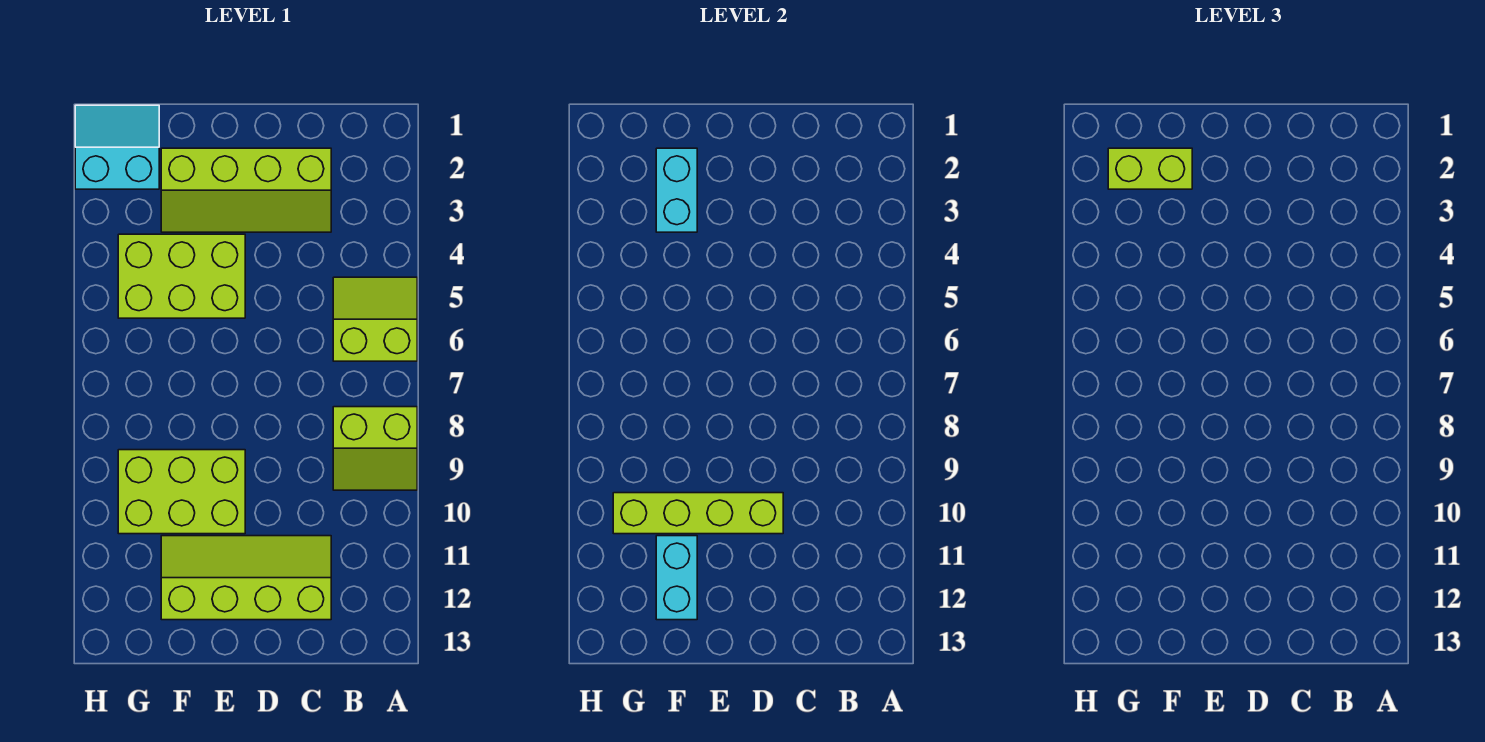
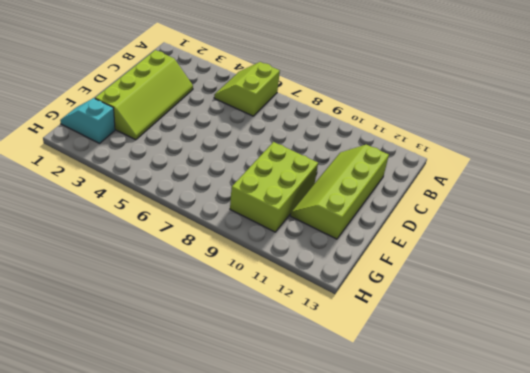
cyan 1x2 slope [60,98,115,143] -> cyan 2x2 slope [75,105,159,189]
none -> lime 2x2 slope [333,407,417,490]
none -> lime 2x3 brick [118,234,245,318]

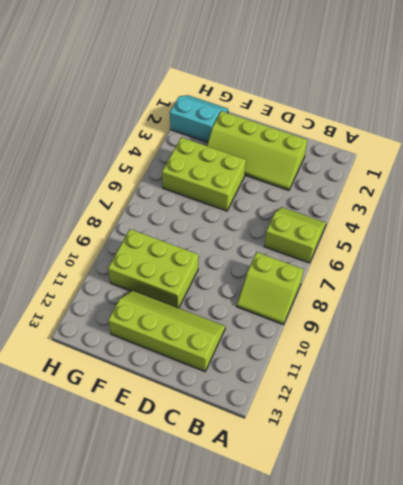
none -> lime 1x4 brick [613,493,783,534]
none -> cyan 1x2 brick [656,148,697,232]

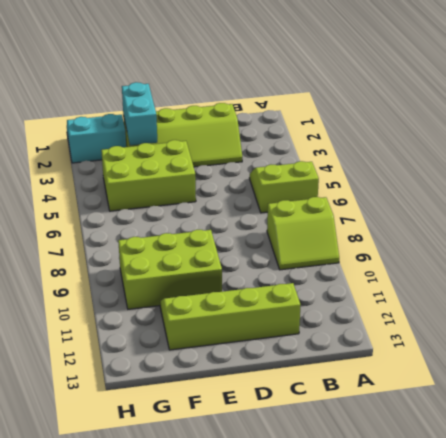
none -> lime 1x4 brick [613,493,783,534]
none -> cyan 1x2 brick [656,536,697,620]

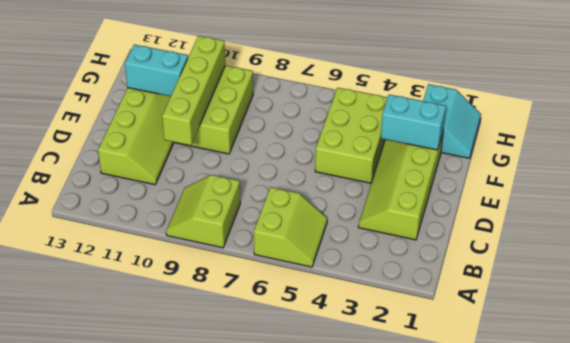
none -> lime 1x2 brick [1108,148,1192,189]

